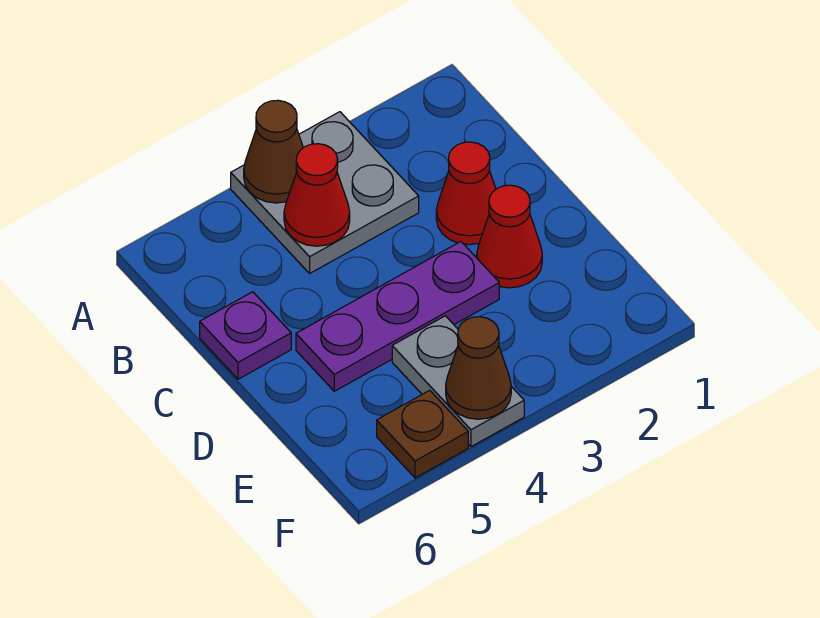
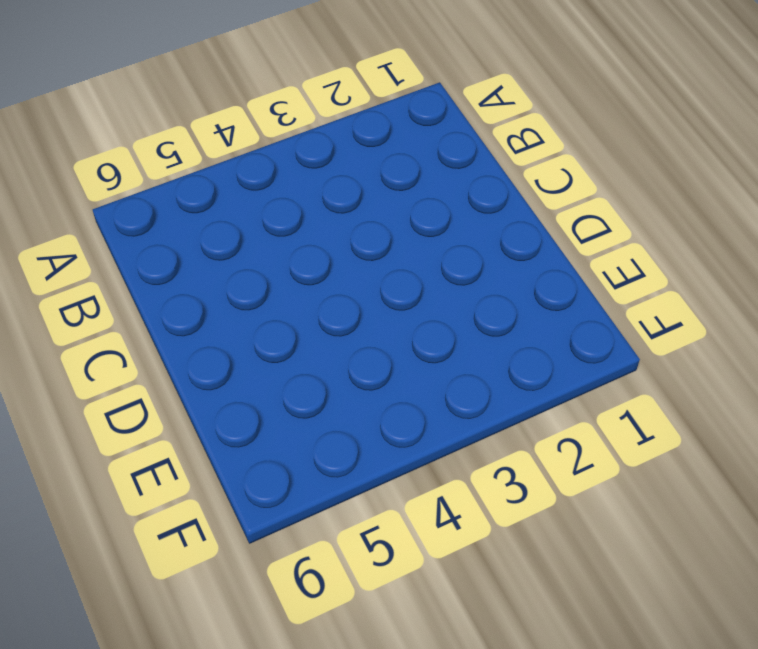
none -> grey 2x2 plate [231,112,419,273]
none -> red 1x1 cone [436,142,496,245]

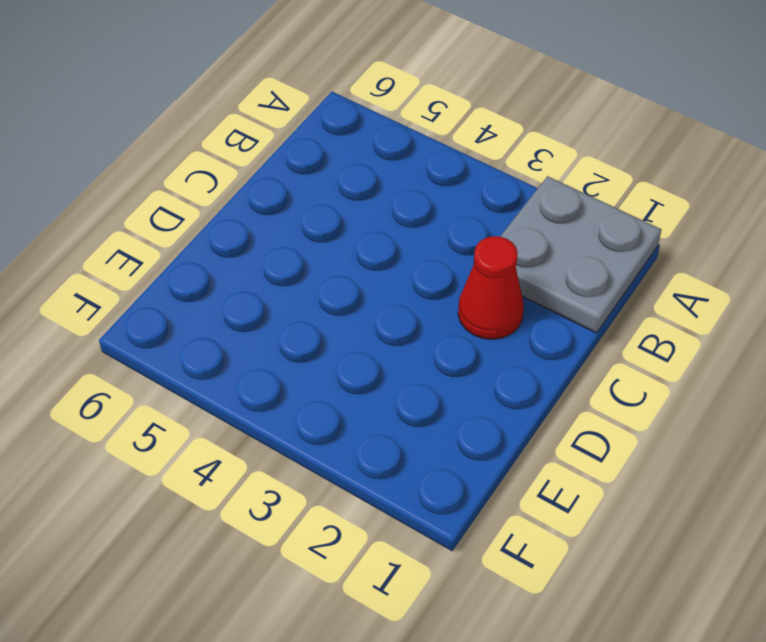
grey 2x2 plate [500,176,662,333] -> grey 2x2 plate moved to [231,112,419,273]
none -> purple 1x1 plate [200,292,291,379]
none -> red 1x1 cone [477,185,542,288]

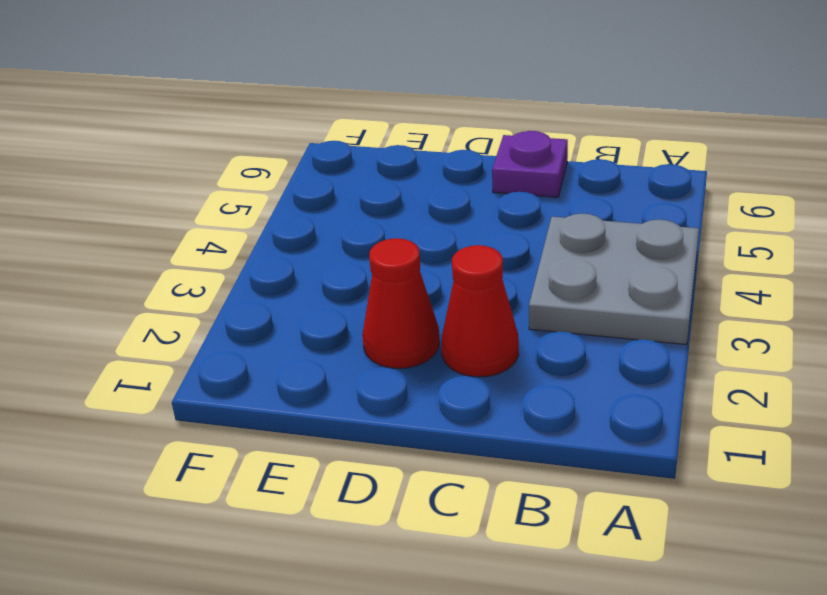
none -> purple 1x3 plate [296,242,499,391]
none -> grey 1x2 plate [392,316,524,447]

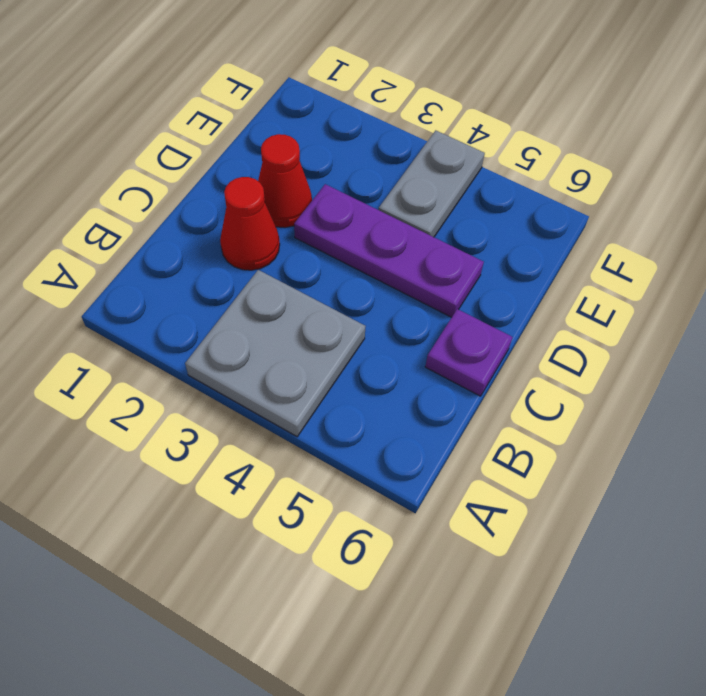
none -> brown 1x1 plate [377,390,468,478]
none -> brown 1x1 cone [244,100,303,203]

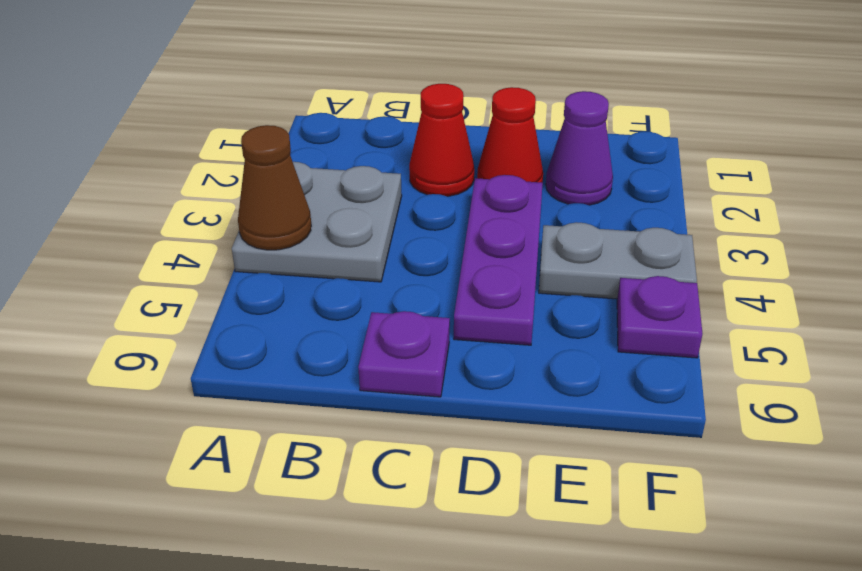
purple 1x1 cone [546,91,613,205] -> none
purple 1x1 plate [617,276,703,358] -> brown 1x1 plate [377,390,468,478]
none -> red 1x1 cone [284,144,350,246]
none -> brown 1x1 cone [446,317,511,419]

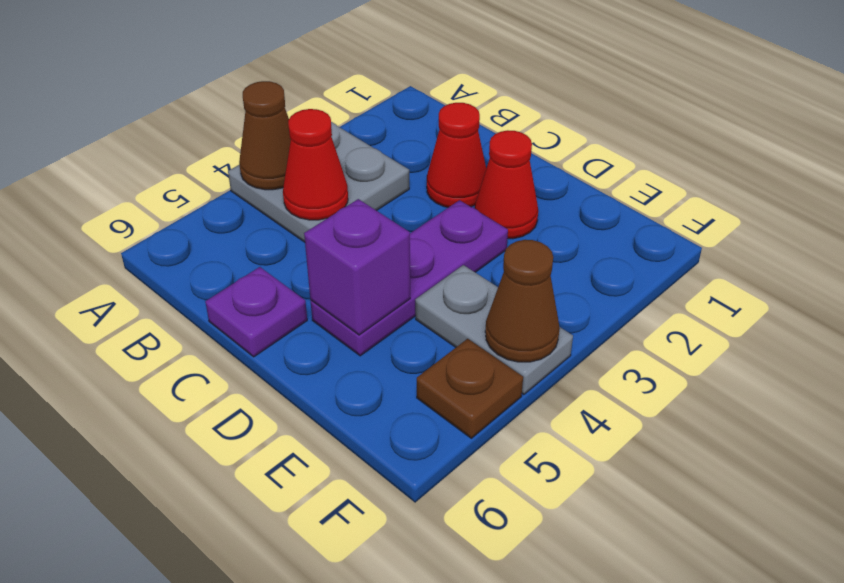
purple 1x1 brick [304,199,410,335] -> none

